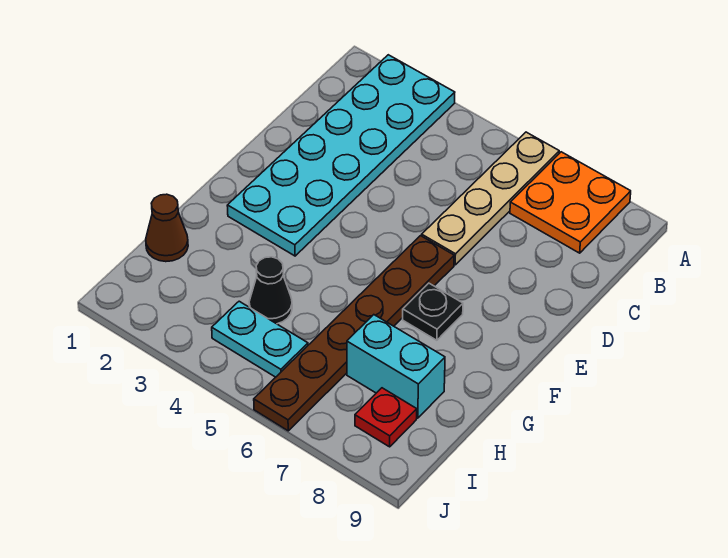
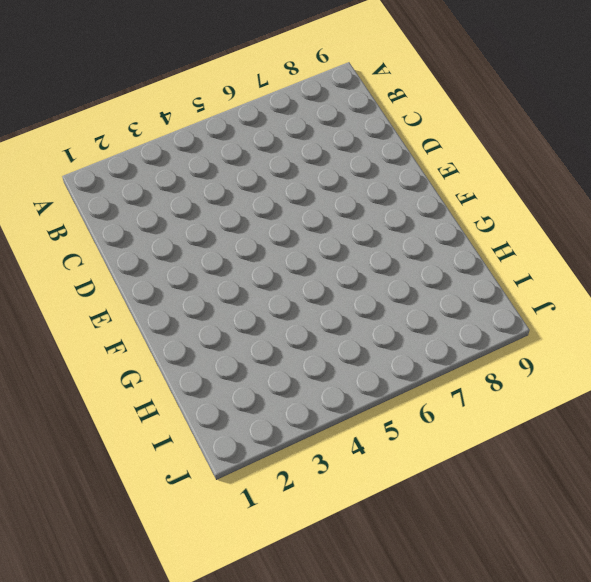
none -> cyan 2x6 plate [227,55,455,256]
none -> tan 1x4 plate [422,132,559,265]

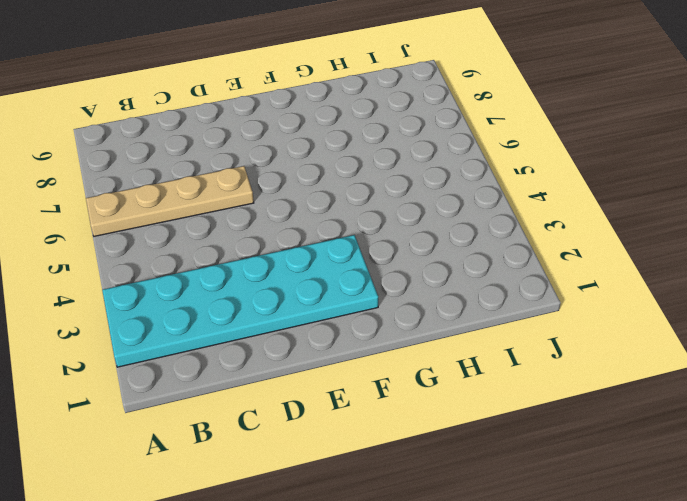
none -> orange 2x2 plate [510,152,631,253]
none -> brown 1x6 plate [254,236,454,431]

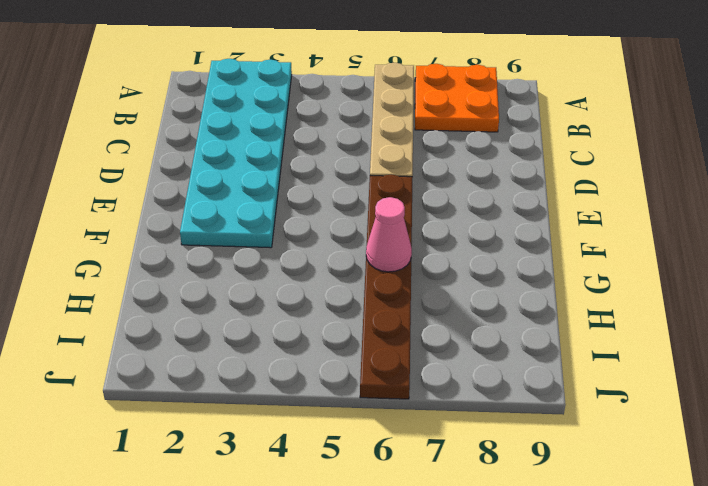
pink 1x1 cone [366,197,412,272] -> none
none -> black 1x1 plate [403,283,463,340]
none -> brown 1x1 cone [146,194,188,262]

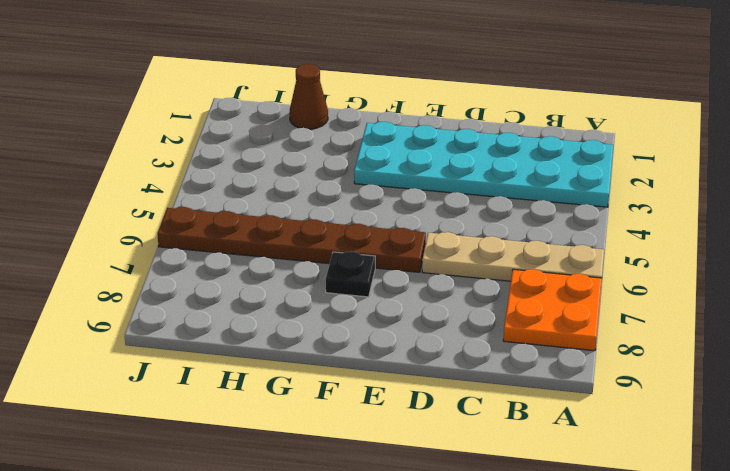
none -> black 1x1 cone [249,257,292,324]
none -> cyan 1x2 brick [347,315,445,418]

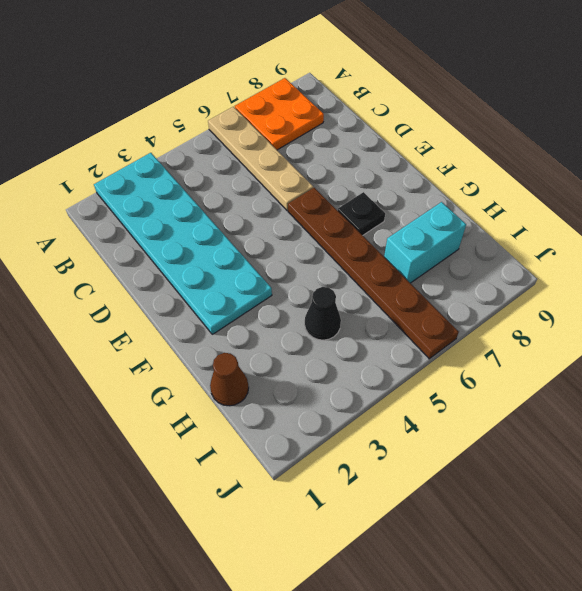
none -> cyan 1x2 plate [212,301,308,377]
none -> red 1x1 plate [355,388,417,447]

